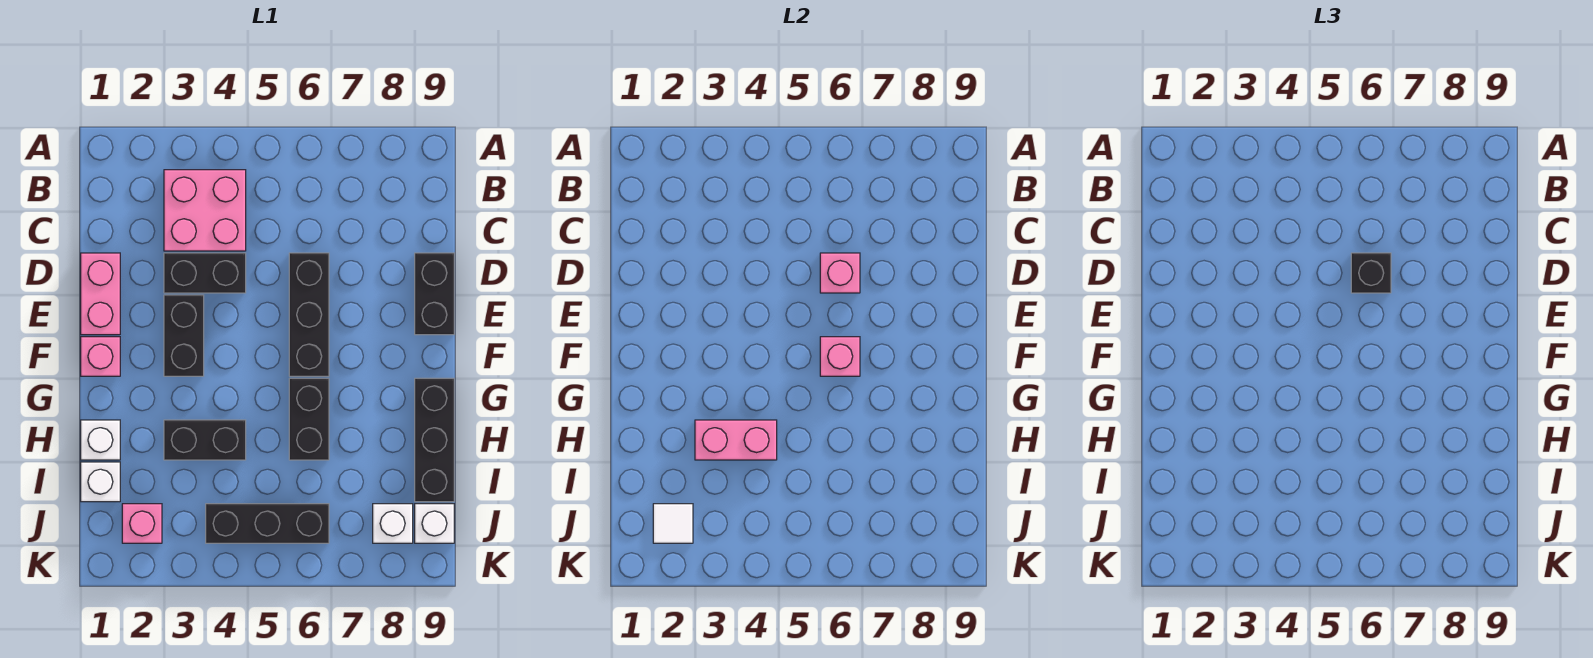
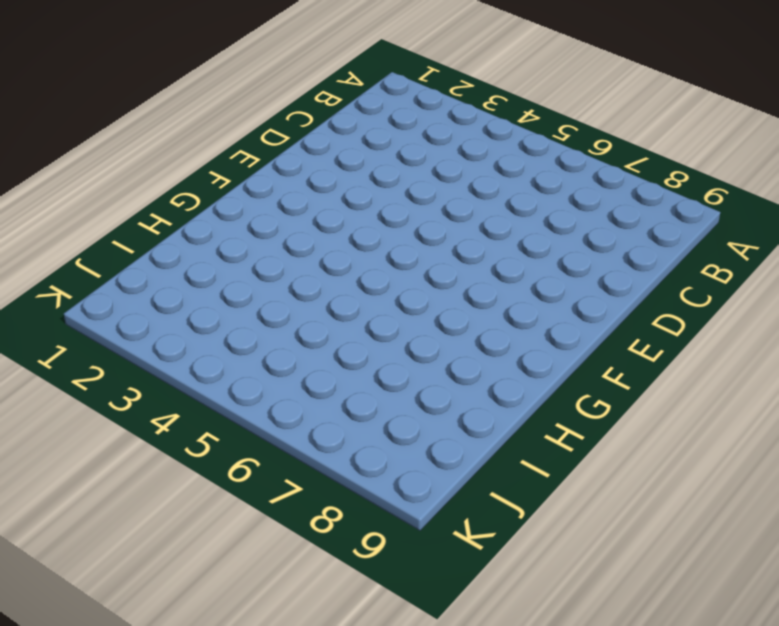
none -> pink 2x2 brick [164,170,246,251]
none -> pink 1x2 brick [81,253,120,335]
none -> black 1x2 brick [164,253,246,293]

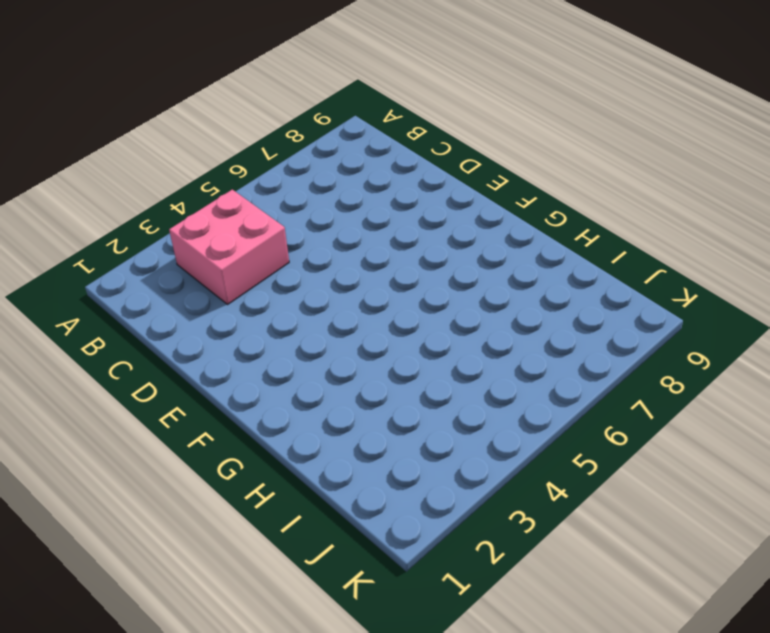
none -> pink 1x2 brick [81,253,120,335]
none -> black 1x2 brick [164,253,246,293]
none -> black 1x3 brick [289,253,329,376]

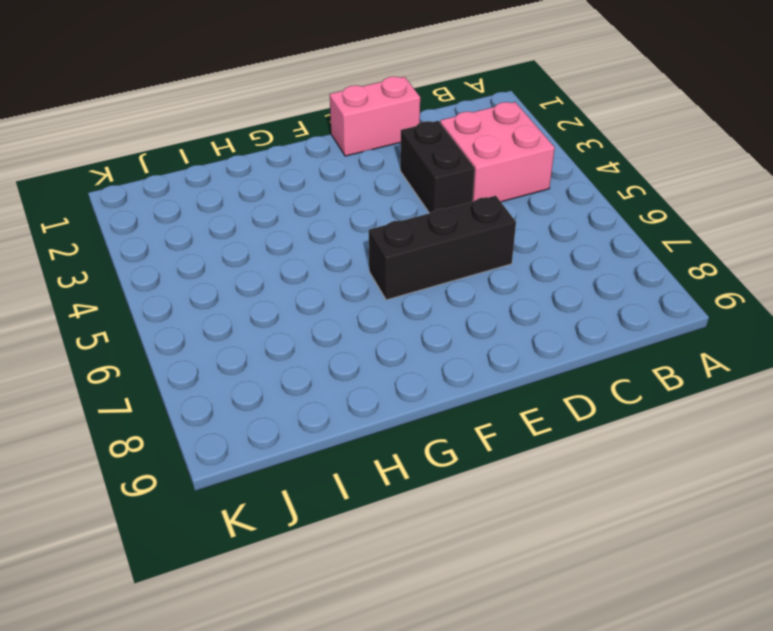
none -> black 1x2 brick [415,253,454,335]
none -> black 1x2 brick [164,295,204,376]
none -> pink 1x1 brick [81,337,120,376]

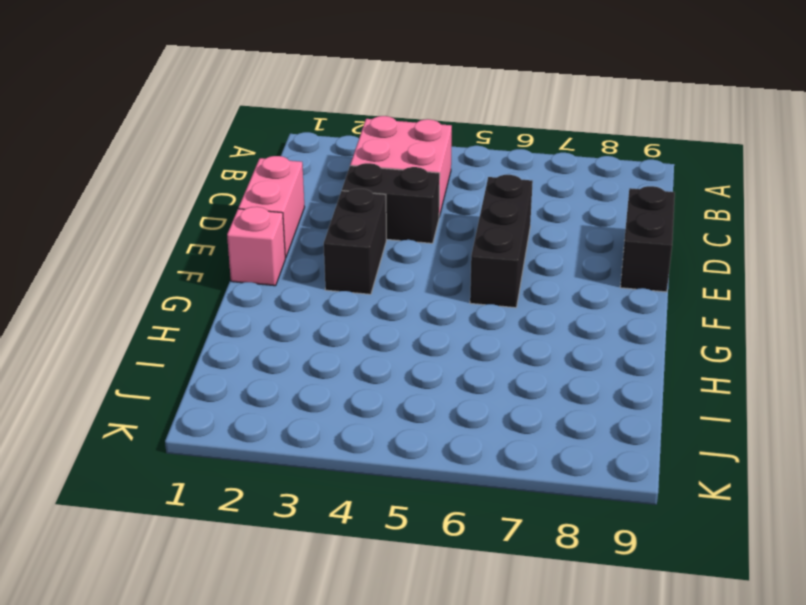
none -> black 1x2 brick [289,378,329,460]
none -> black 1x3 brick [415,378,454,502]
none -> white 1x1 brick [81,420,120,460]

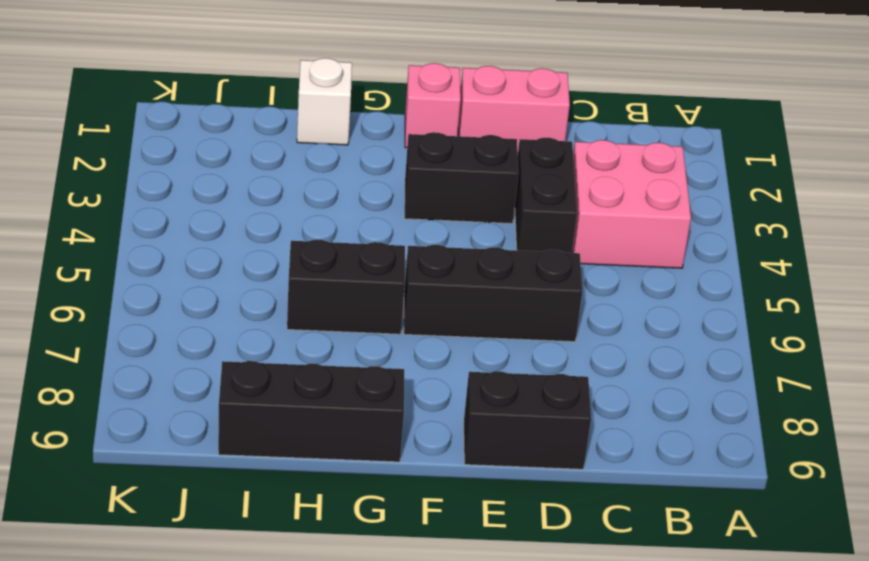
none -> black 1x2 brick [164,420,246,460]
none -> white 1x1 brick [81,462,120,502]
none -> pink 1x1 brick [122,504,162,543]

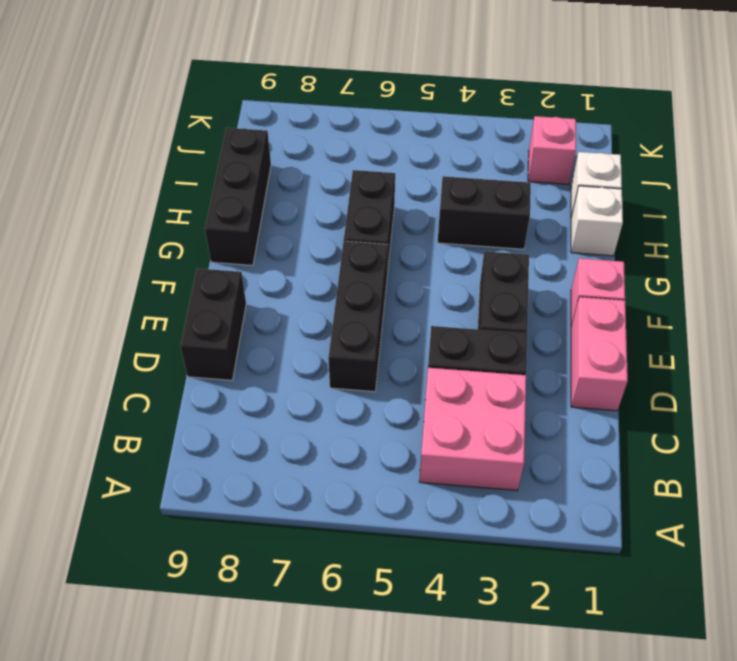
none -> black 1x3 brick [206,504,329,543]
none -> white 1x1 brick [373,504,413,543]
none -> white 1x1 brick [415,504,454,543]

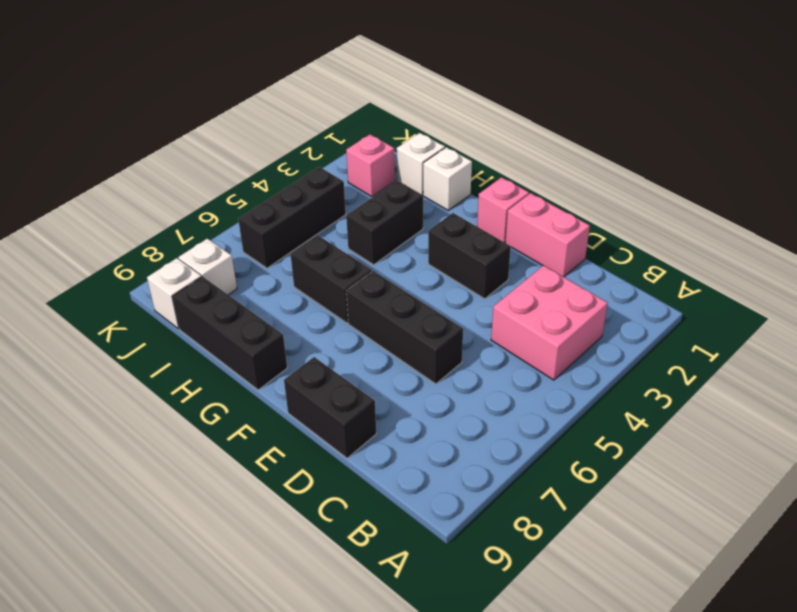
none -> black 1x2 brick [164,253,246,293]
none -> pink 1x1 brick [820,253,860,293]
none -> pink 1x1 brick [820,337,860,376]

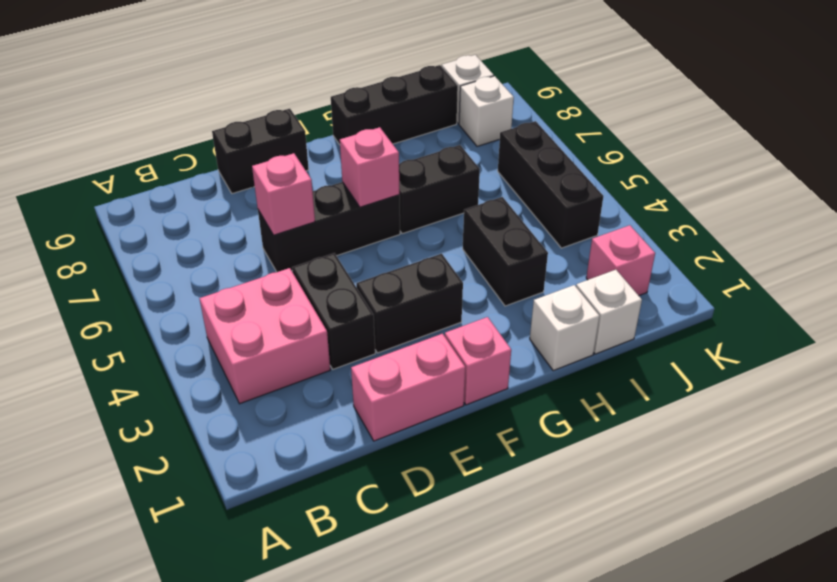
none -> pink 1x2 brick [695,420,777,460]
none -> white 1x1 tile [653,504,693,543]
none -> black 1x1 brick [1351,253,1391,293]

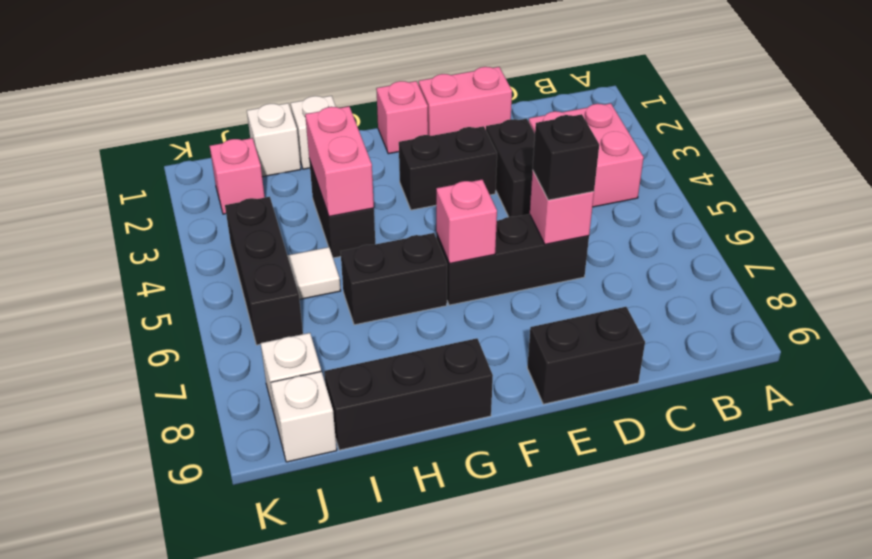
white 1x1 tile [287,247,341,299] -> white 1x1 tile moved to [653,504,693,543]

